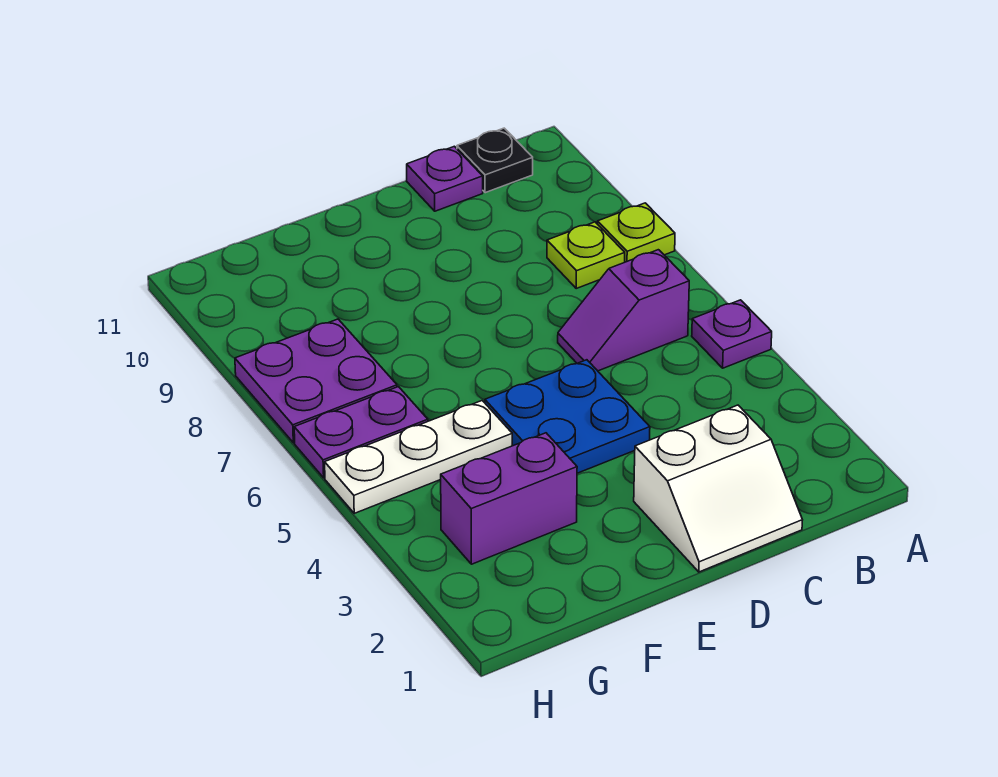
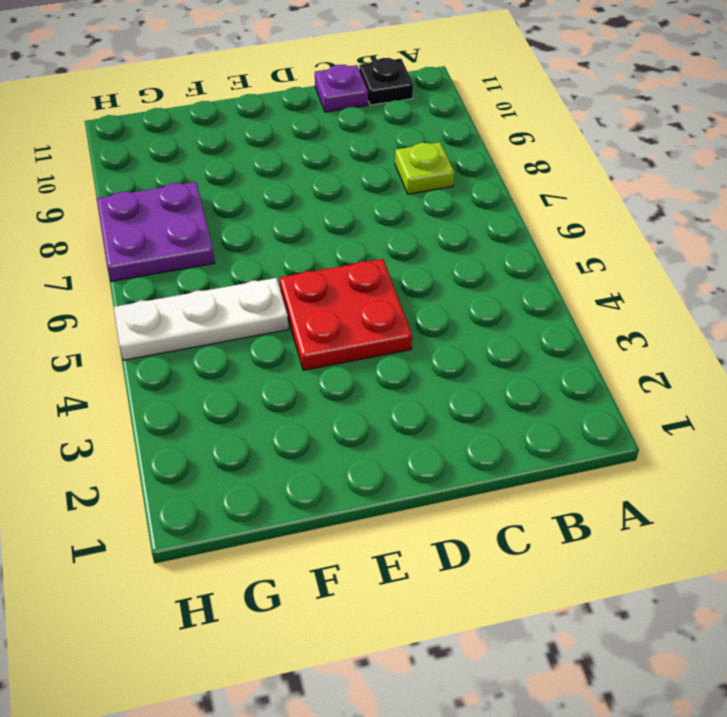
red 2x2 plate [279,259,412,370] -> blue 2x2 plate [485,360,650,473]
none -> purple 1x1 plate [692,300,772,368]
none -> lime 1x1 plate [598,203,675,262]
none -> purple 1x2 slope [558,250,689,371]

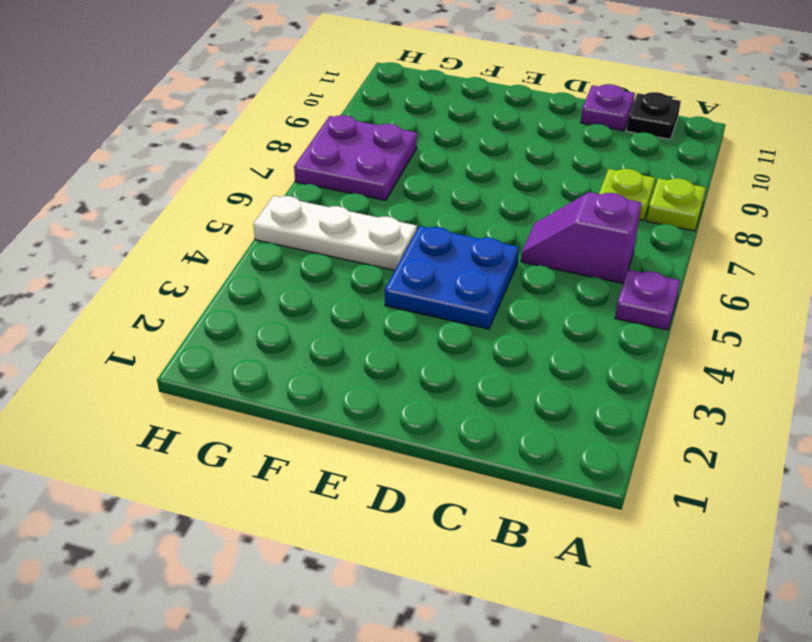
none -> white 2x2 slope [634,405,802,572]
none -> purple 1x2 brick [441,433,577,564]
none -> purple 1x2 plate [294,387,428,478]

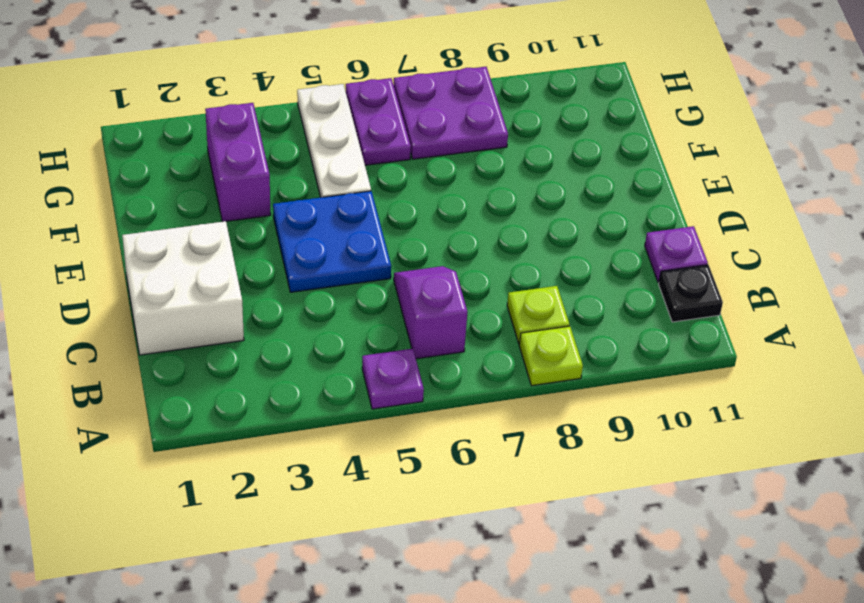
white 2x2 brick [122,221,244,355] -> white 2x2 slope [634,405,802,572]

